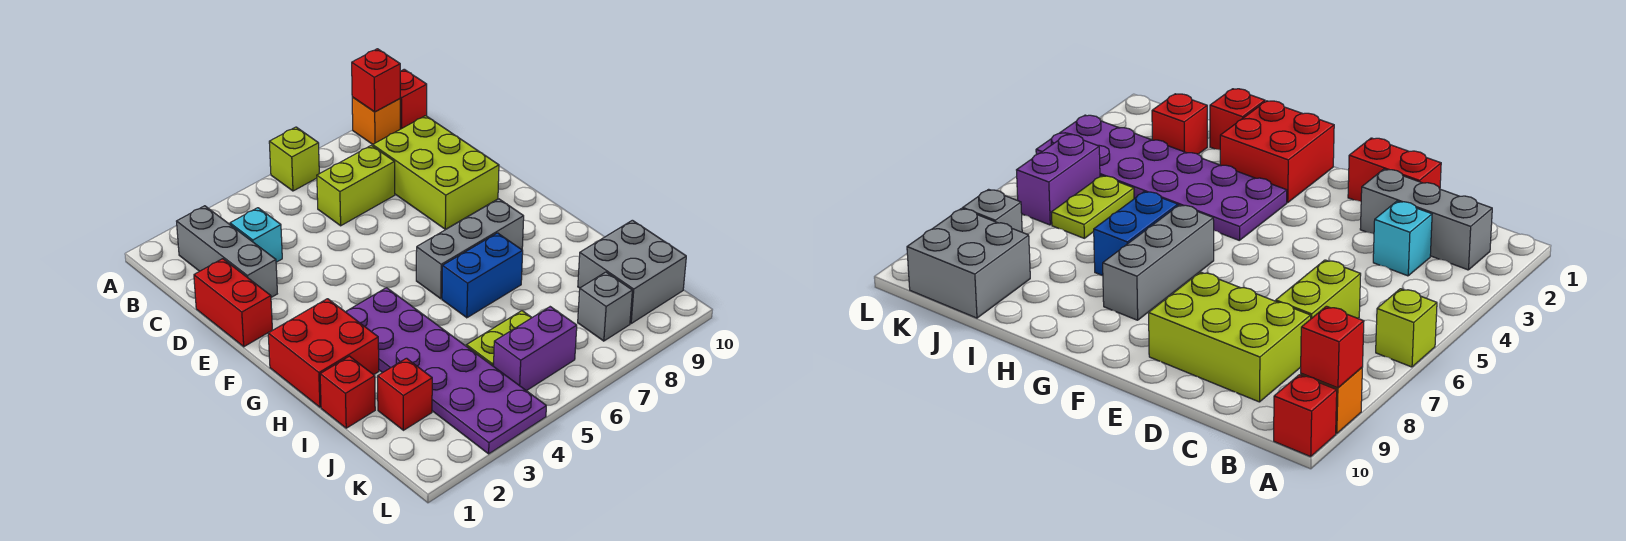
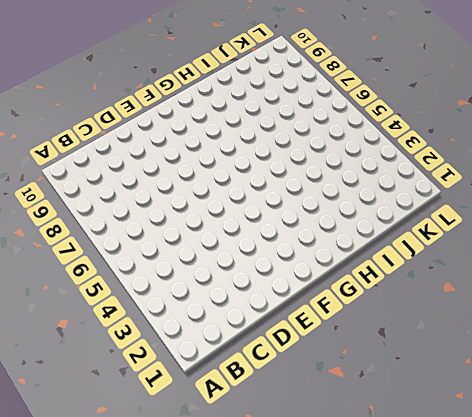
none -> lime 1x1 brick [269,127,319,191]
none -> orange 1x1 brick [352,97,400,144]
none -> red 1x1 brick [400,69,427,129]

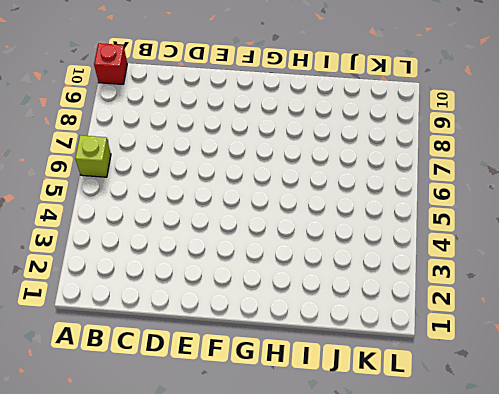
none -> orange 1x1 brick [352,97,400,144]
none -> grey 1x3 brick [177,206,277,297]
none -> cyan 1x1 brick [230,208,282,262]

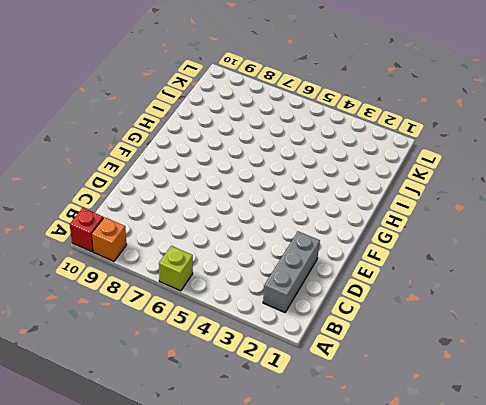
none -> cyan 1x1 brick [230,208,282,262]
none -> lime 1x2 brick [317,145,395,226]
none -> lime 2x3 brick [373,116,499,229]

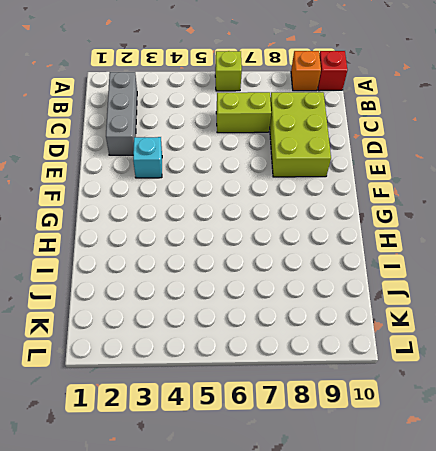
cyan 1x1 brick [133,137,162,178] -> cyan 1x1 brick moved to [230,208,282,262]
none -> red 1x2 brick [194,259,272,347]
none -> red 2x2 brick [268,299,379,407]
none -> purple 2x6 plate [346,288,546,454]

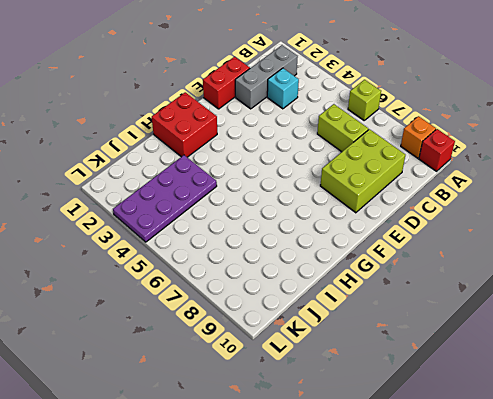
purple 2x4 plate [113,155,217,242] -> purple 2x6 plate [346,288,546,454]
none -> grey 1x3 brick [416,199,524,299]
none -> blue 1x2 brick [442,233,523,318]
none -> red 1x1 brick [320,356,375,428]

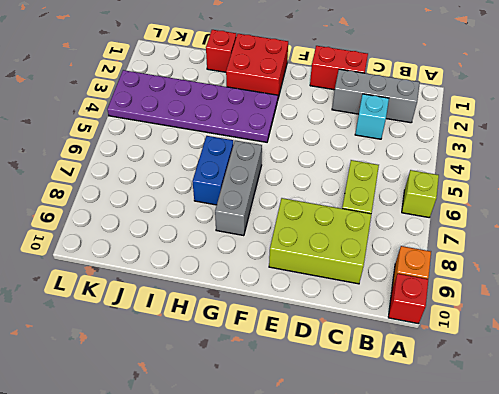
none -> red 1x1 brick [378,358,432,430]
none -> lime 1x2 plate [466,311,532,366]
none -> grey 2x2 brick [578,220,686,323]

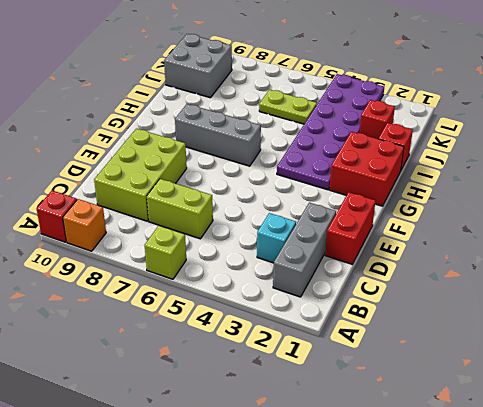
none -> blue 1x2 brick [442,233,523,318]
none -> purple 1x2 brick [494,307,577,391]
none -> grey 1x1 brick [578,272,632,341]

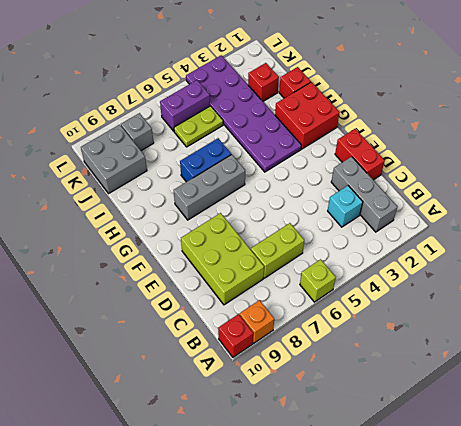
none -> red 1x1 brick [352,49,400,112]

